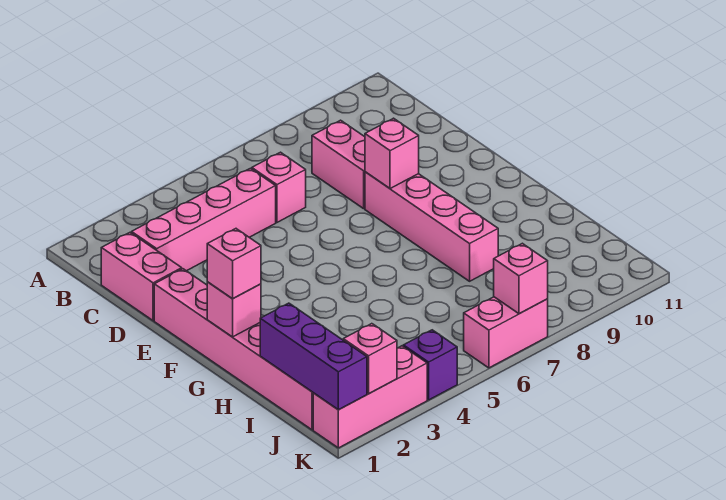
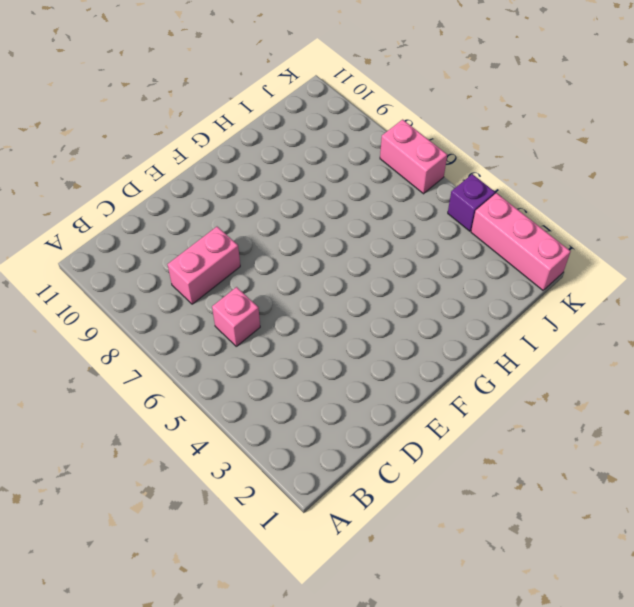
none -> pink 1x2 brick [101,233,182,321]
none -> pink 1x4 brick [132,168,276,271]
none -> pink 1x6 brick [154,269,313,430]

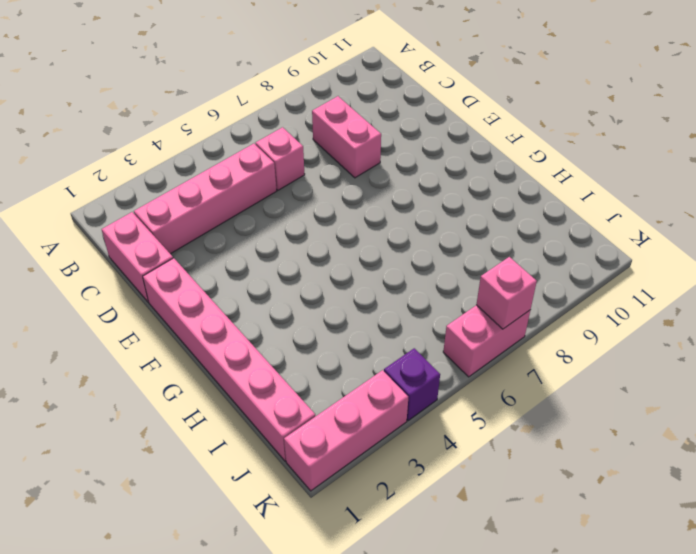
none -> pink 1x4 brick [365,172,498,281]
none -> pink 1x1 brick [365,118,419,189]
none -> pink 1x1 brick [207,282,261,337]

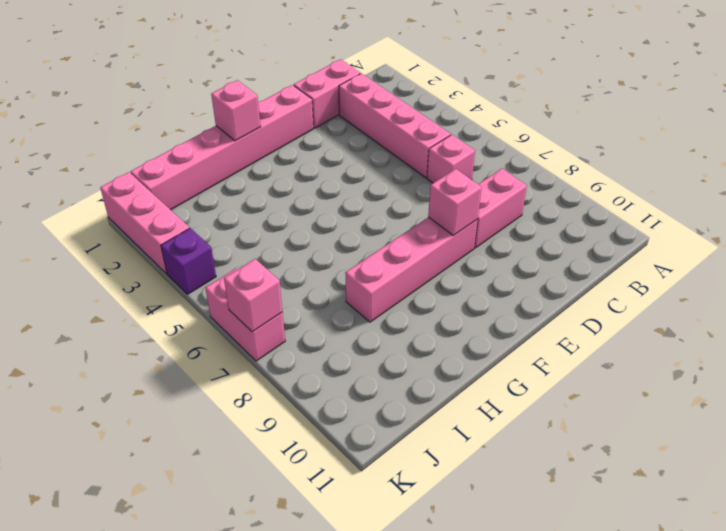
none -> purple 1x3 brick [260,303,367,410]
none -> pink 1x1 brick [343,324,397,394]
none -> pink 1x1 brick [207,229,261,299]

